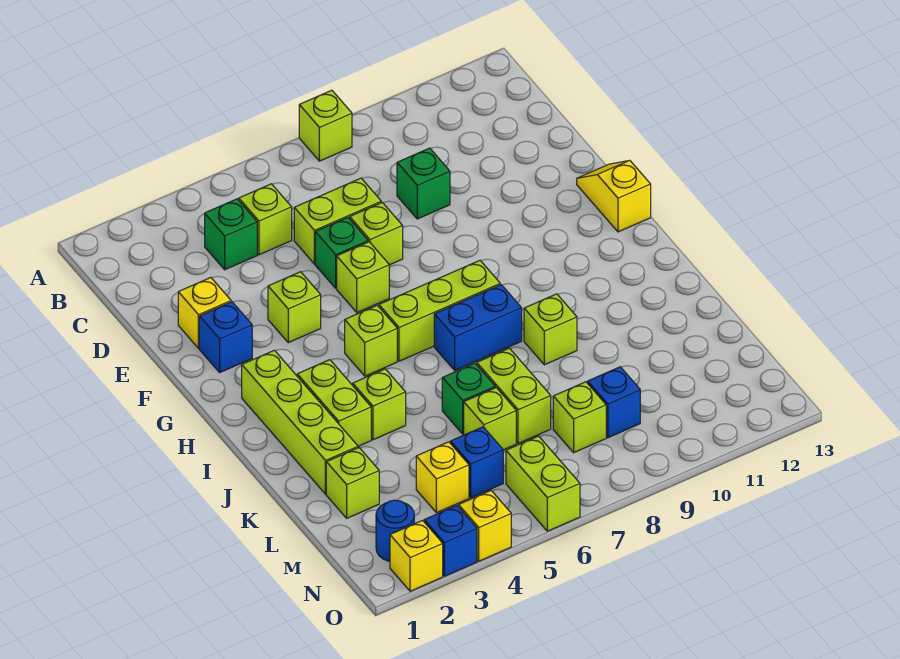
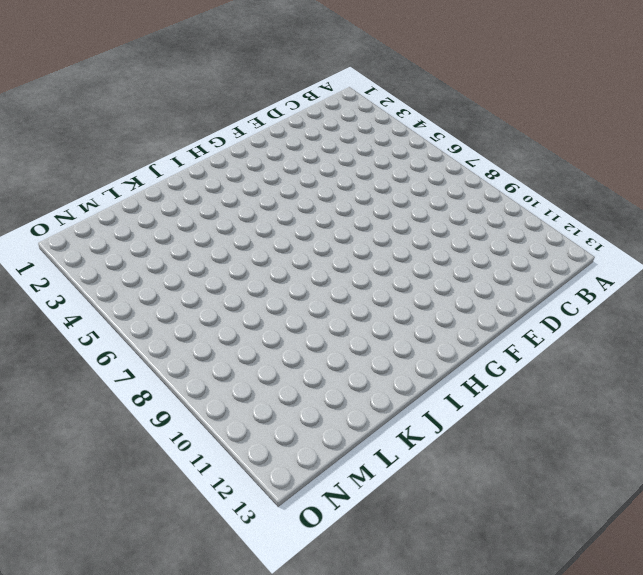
none -> lime 1x1 brick [299,90,352,161]
none -> green 1x1 brick [205,199,257,270]
none -> lime 1x1 brick [239,184,292,255]
none -> lime 1x2 brick [294,178,381,264]

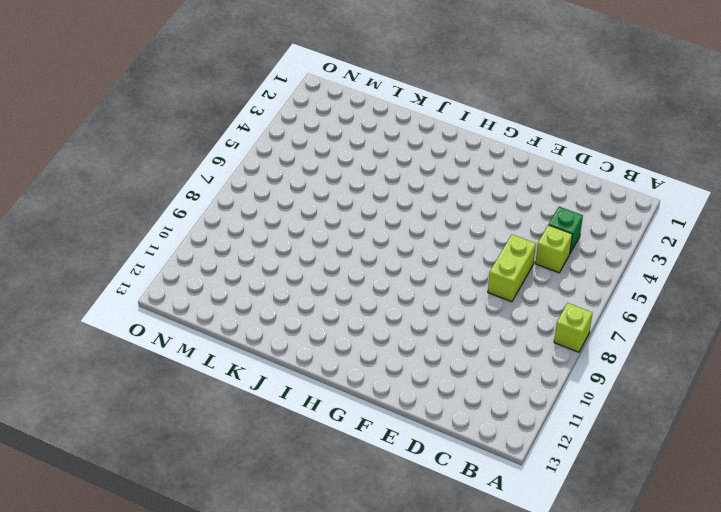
none -> green 1x1 brick [397,148,450,219]
none -> yellow 1x1 brick [178,278,231,348]
none -> green 1x1 brick [315,218,368,288]
none -> lime 1x1 brick [350,202,403,265]

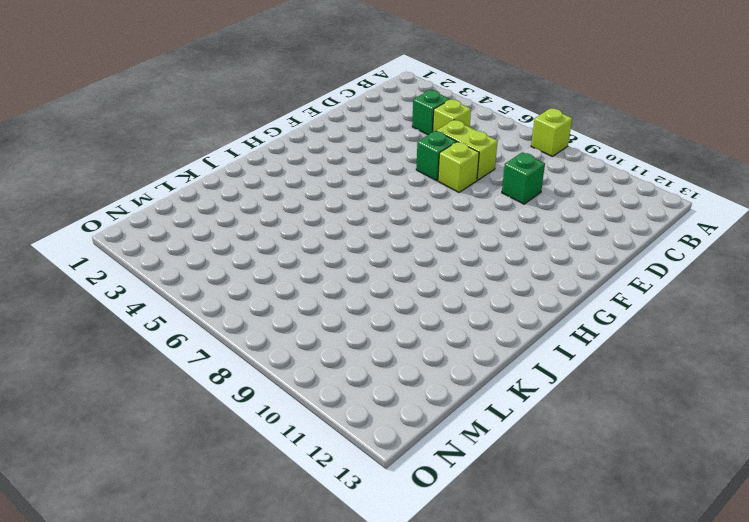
none -> yellow 1x1 brick [178,278,231,348]
none -> blue 1x1 brick [199,302,252,372]
none -> lime 1x1 brick [268,272,321,343]
none -> lime 1x1 brick [337,242,389,313]

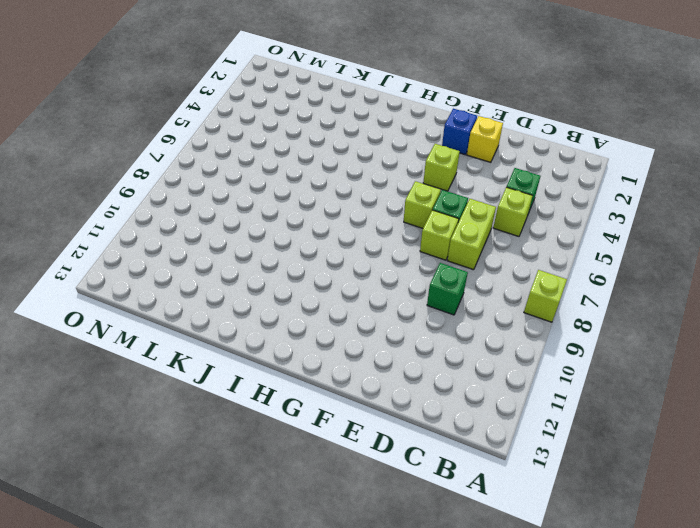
none -> yellow 1x2 slope [577,160,651,232]
none -> lime 1x4 brick [242,350,358,494]
none -> lime 1x1 brick [345,305,397,376]
none -> lime 1x3 brick [379,261,500,361]

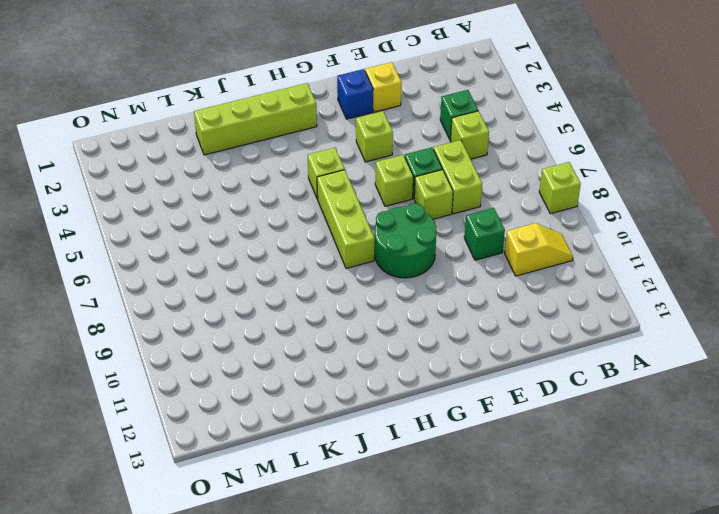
yellow 1x2 slope [505,223,573,276] -> yellow 1x2 slope moved to [577,160,651,232]
green 2x2 round brick [374,203,437,278] -> none
none -> lime 1x2 brick [297,360,371,446]
none -> blue 1x2 brick [434,285,522,370]
none -> lime 1x1 brick [353,369,406,440]
none -> lime 1x1 brick [524,294,577,365]

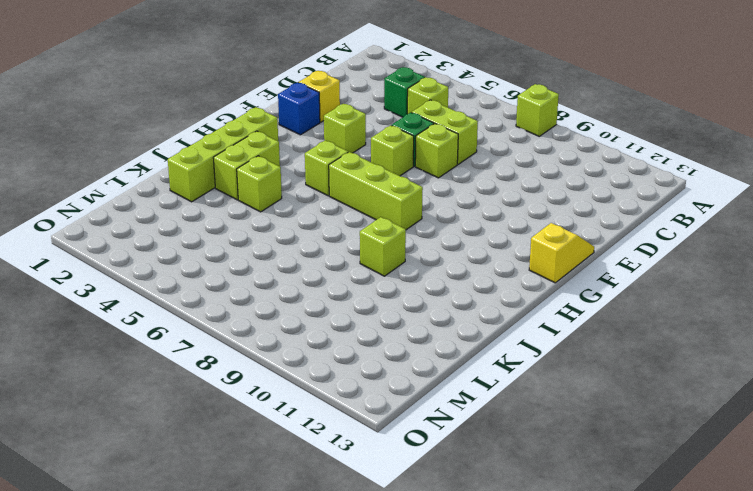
none -> green 1x1 brick [397,148,450,219]
none -> blue 1x2 brick [434,285,522,370]
none -> green 1x1 brick [442,363,495,434]
none -> lime 1x2 brick [477,348,551,443]

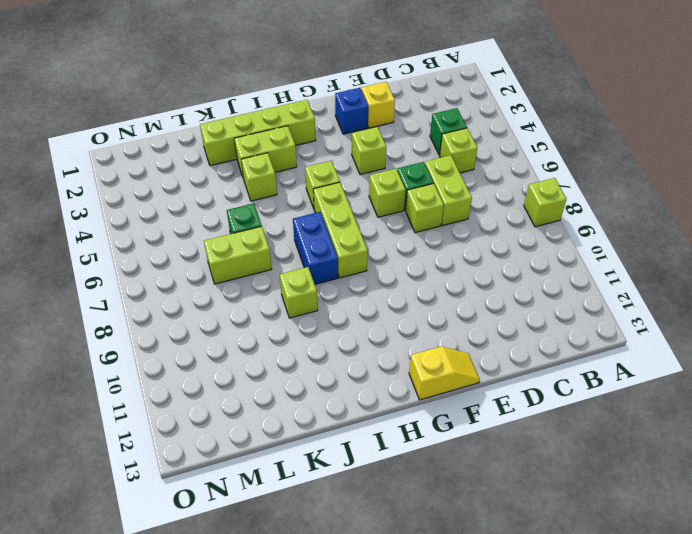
none -> green 1x1 brick [397,148,450,219]
none -> lime 1x1 brick [326,448,379,518]
none -> lime 1x1 brick [464,388,516,450]
none -> yellow 1x1 brick [416,442,469,513]

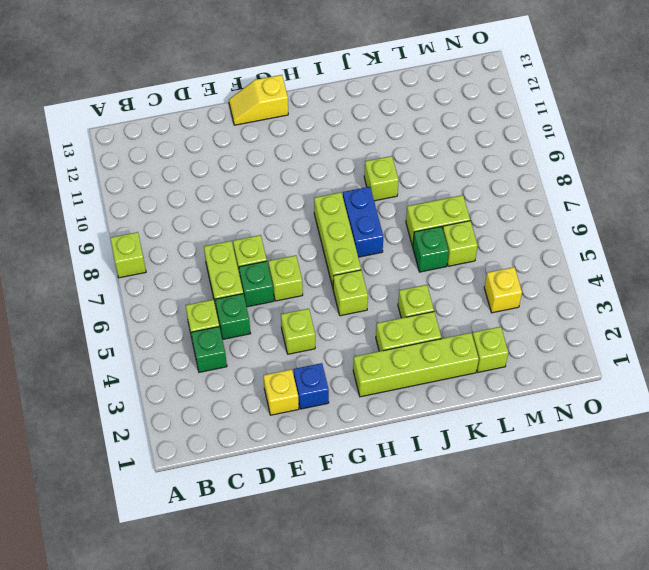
green 1x1 brick [215,294,251,339] -> green 1x1 brick moved to [397,148,450,219]
none -> blue 1x1 brick [451,427,503,498]
none -> lime 1x1 brick [553,382,606,453]
none -> blue 1x1 brick [588,367,640,438]
none -> blue 1x1 round brick [376,500,414,561]

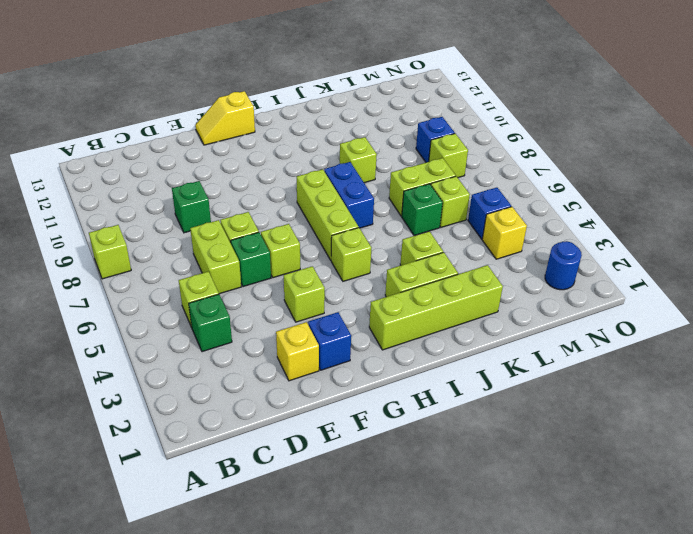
none -> lime 1x1 brick [326,448,379,518]
none -> lime 1x2 brick [506,436,580,531]
none -> yellow 1x1 brick [390,521,443,591]
none -> blue 1x1 brick [424,505,477,576]

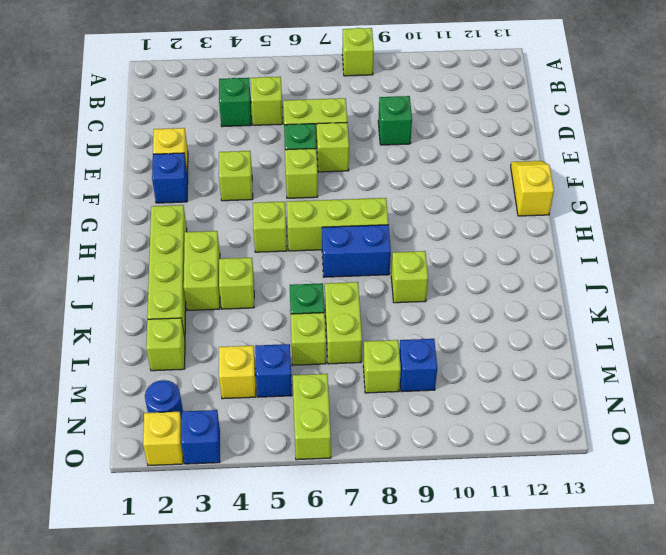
none -> yellow 1x1 brick [459,491,511,561]

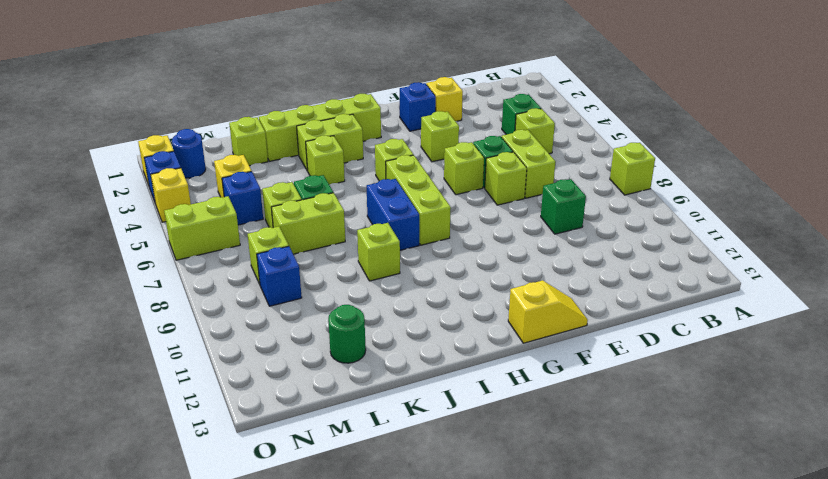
green 1x1 round brick [328,305,366,363] -> none

